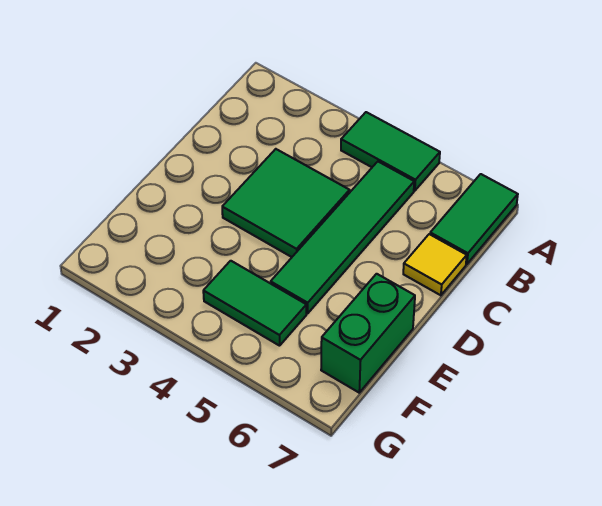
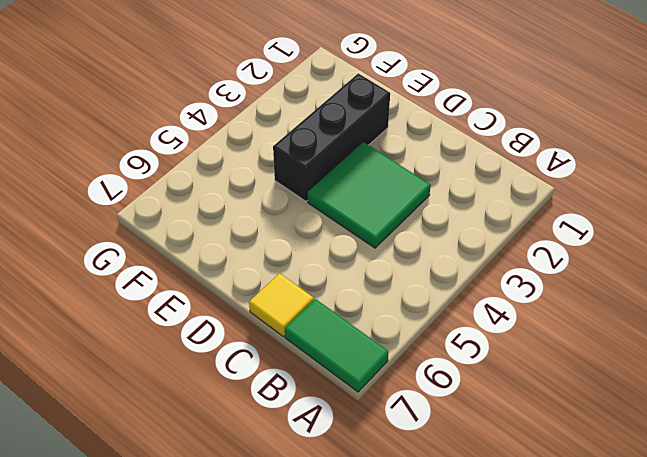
black 1x3 brick [273,73,390,201] -> none
none -> green 1x2 tile [341,112,440,191]
none -> green 1x4 tile [271,162,414,313]

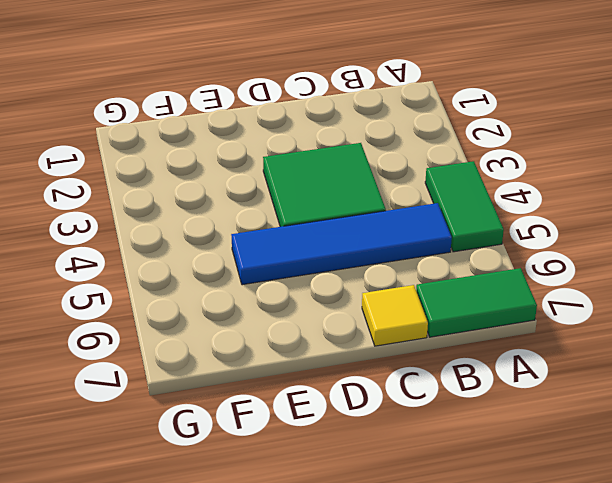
blue 1x4 tile [231,203,452,285] -> green 1x4 tile [271,162,414,313]
none -> green 1x2 brick [321,274,415,393]
none -> green 1x2 tile [203,261,306,346]

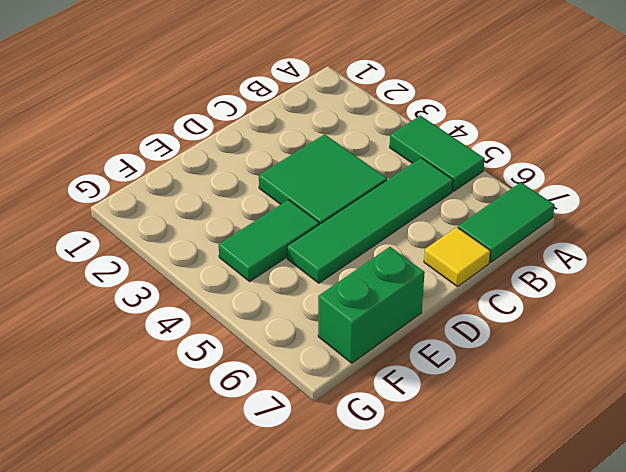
green 1x2 tile [219,200,319,281] -> green 1x2 tile turned to [203,261,306,346]

